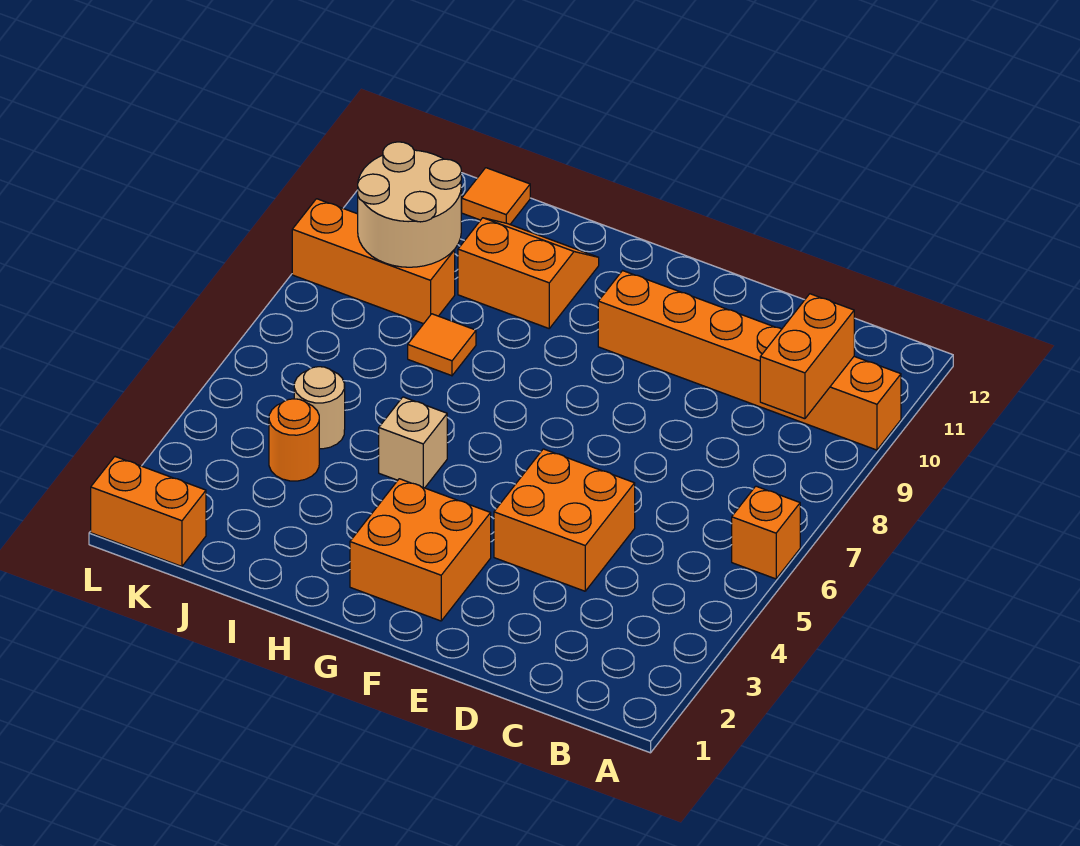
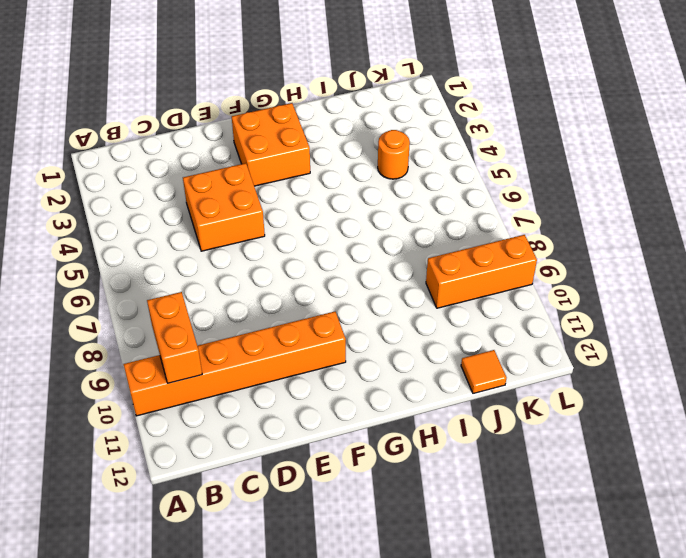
none -> orange 1x1 brick [732,486,800,579]
none -> tan 1x1 brick [379,397,447,488]
none -> orange 2x2 slope [458,218,599,328]

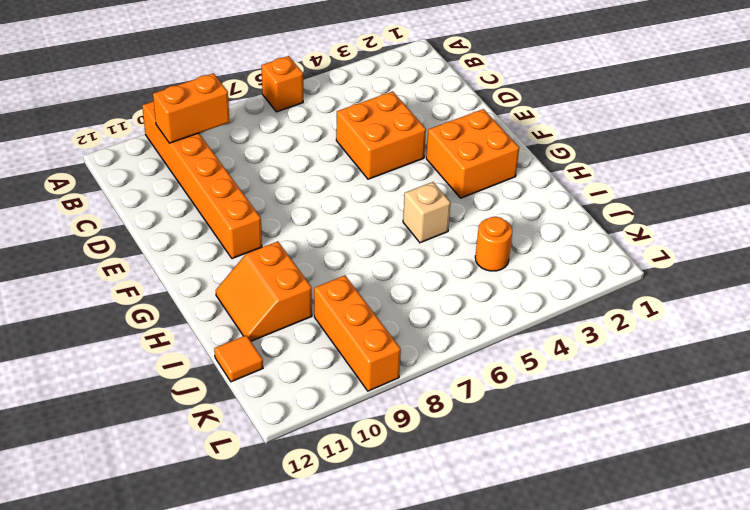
none -> orange 1x1 tile [408,314,476,376]
none -> tan 1x1 round brick [294,367,345,449]
none -> orange 1x2 brick [91,457,206,566]

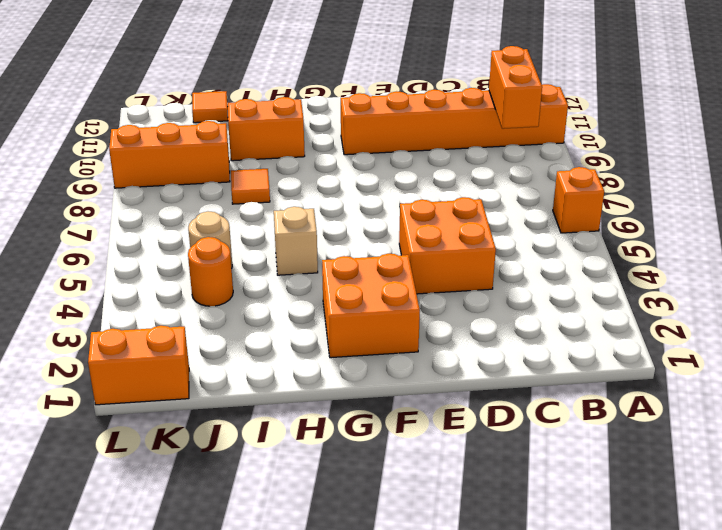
none -> tan 2x2 round brick [358,142,461,267]

